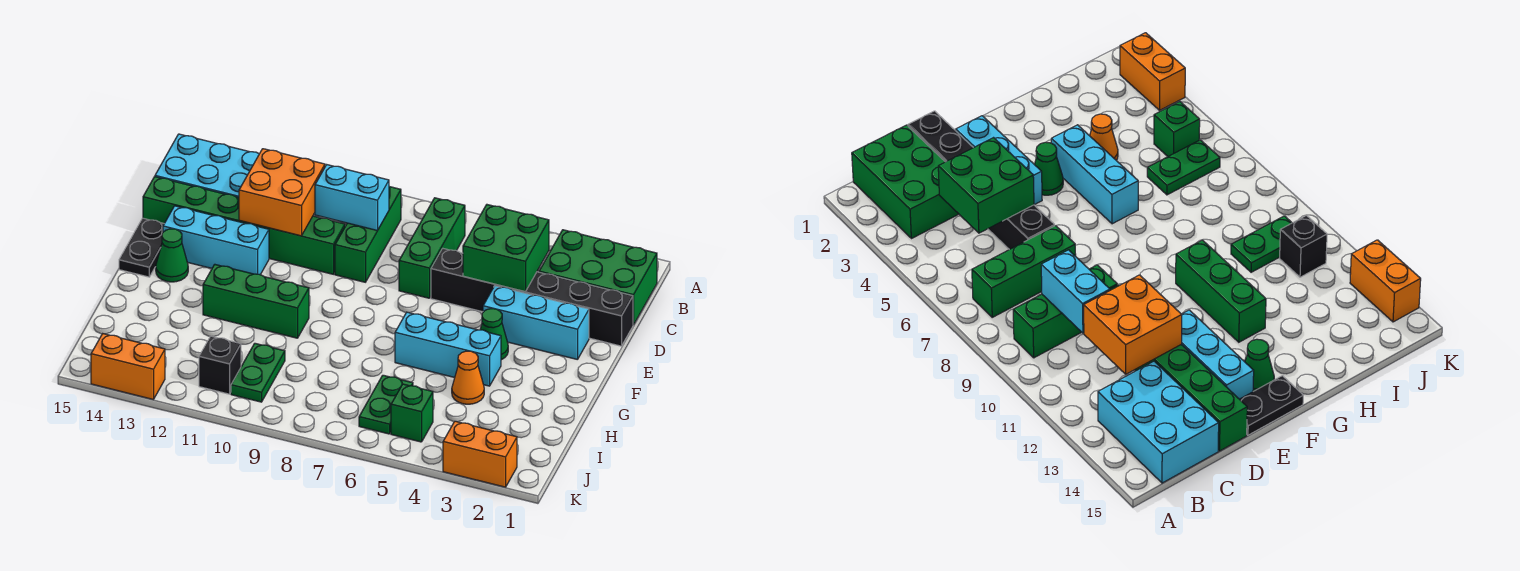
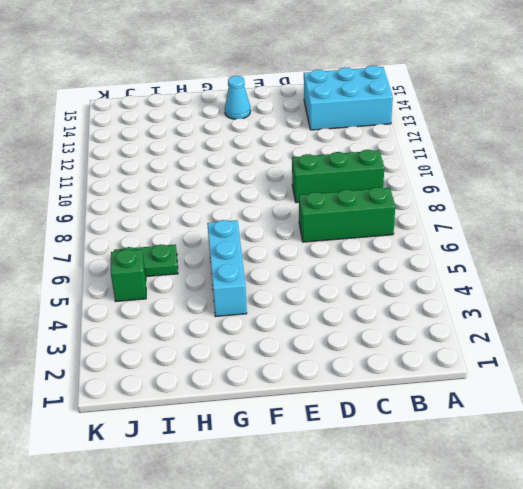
cyan 2x3 brick [304,65,393,130] -> cyan 2x3 brick turned to [155,134,259,197]
cyan 1x1 cone [225,76,251,119] -> green 1x1 cone [156,229,188,282]
none -> green 2x3 brick [539,230,657,325]
none -> black 1x6 brick [431,249,633,346]
none -> green 1x6 brick [143,177,345,274]

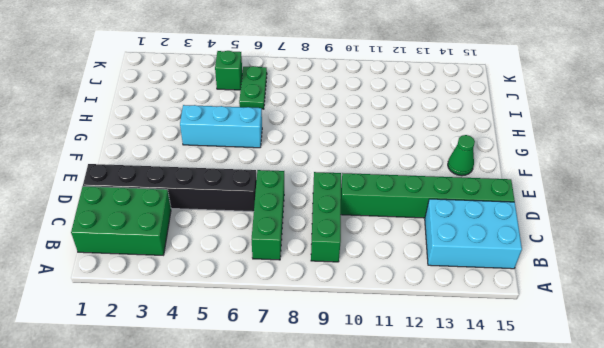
none -> cyan 1x3 brick [483,286,589,360]
none -> cyan 1x3 brick [163,206,269,275]
none -> black 1x2 plate [119,218,164,277]

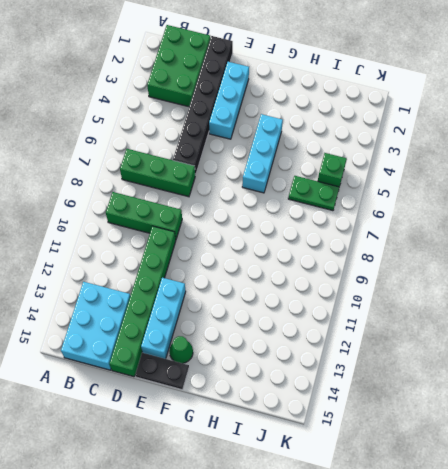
none -> green 1x1 cone [480,309,508,360]
none -> green 1x3 brick [203,264,309,338]
none -> orange 1x1 cone [452,351,484,404]

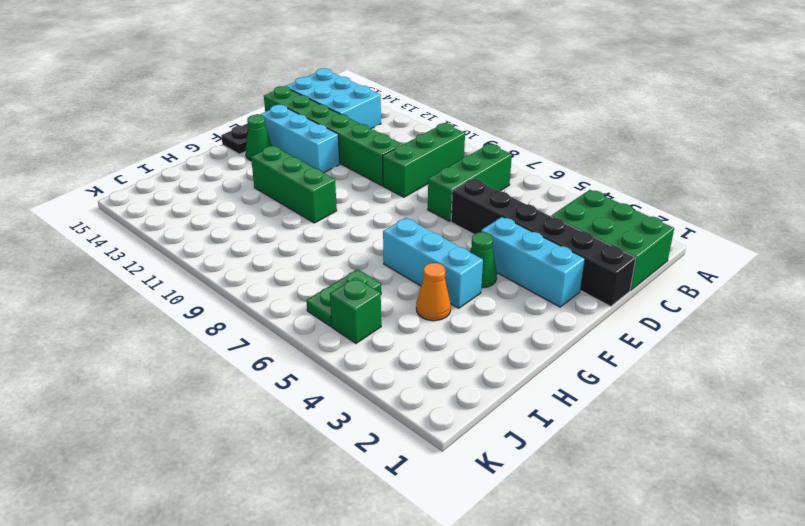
none -> green 1x2 plate [231,343,285,402]
none -> black 1x1 brick [199,336,241,394]
none -> orange 1x2 brick [443,421,517,487]

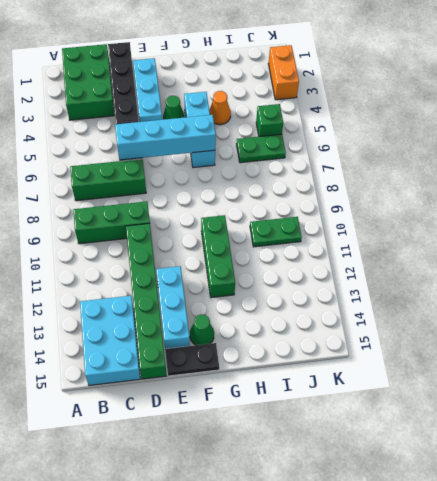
cyan 1x4 brick [115,115,216,160] -> none
none -> black 1x1 brick [199,336,241,394]
none -> orange 1x2 brick [91,334,165,399]
none -> green 2x2 brick [463,205,549,292]

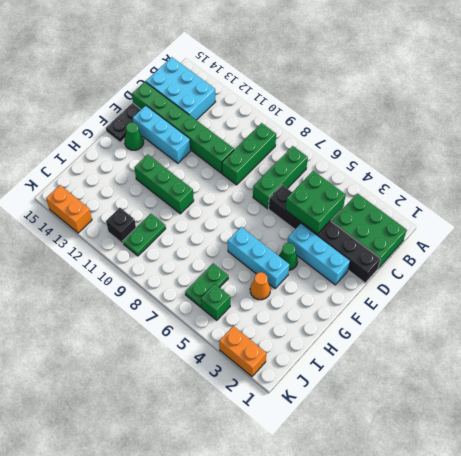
none -> cyan 1x2 brick [315,165,389,231]
none -> orange 2x2 brick [239,149,325,236]

